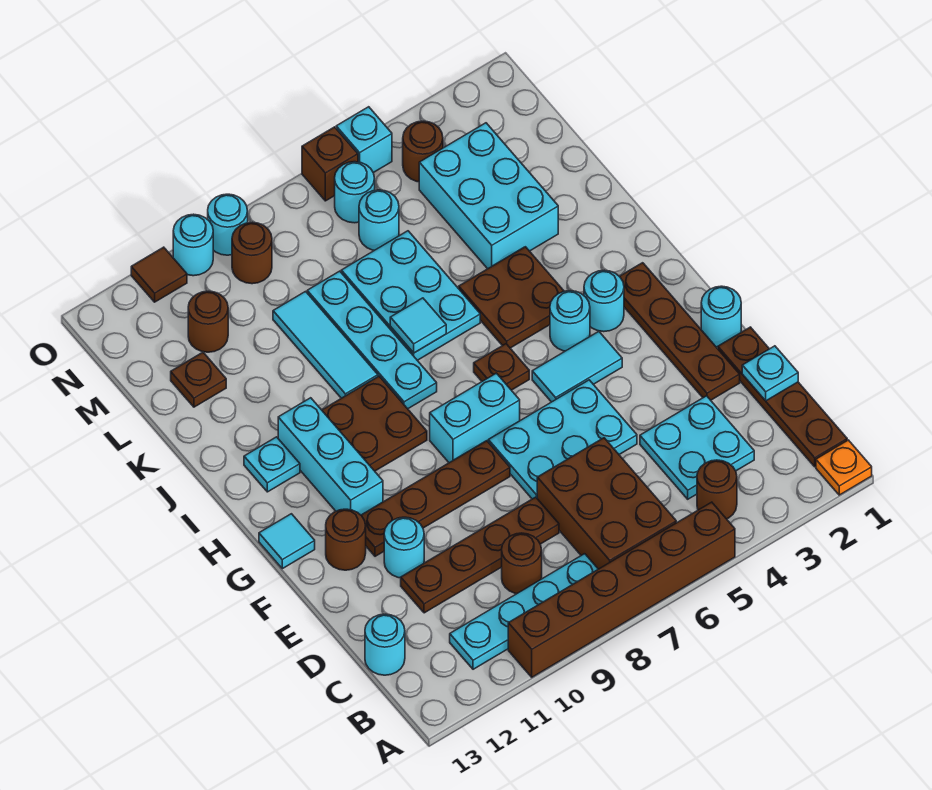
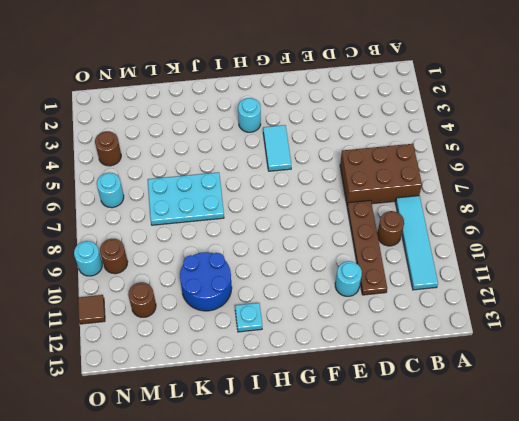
cyan 1x4 tile [396,196,438,290] -> cyan 1x4 plate [450,554,598,669]
blue 2x2 round brick [180,252,232,311] -> none
none -> orange 1x1 plate [816,440,872,495]
none -> brown 1x6 brick [508,502,735,677]
none -> brown 1x4 plate [718,327,847,467]
none -> brown 1x1 round brick [697,460,737,519]

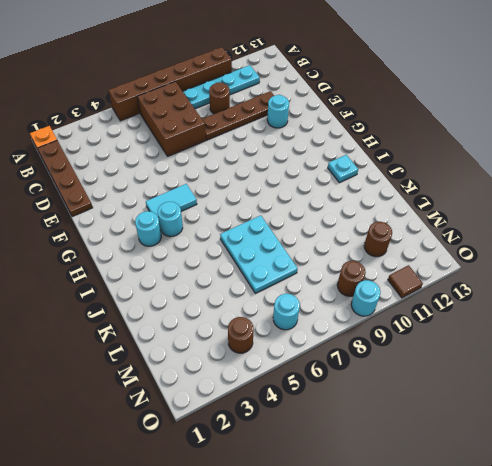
none -> brown 1x1 round brick [697,460,737,519]
none -> cyan 2x2 plate [640,396,754,499]
none -> cyan 1x1 round brick [365,614,405,675]
none -> brown 1x4 plate [619,263,740,400]

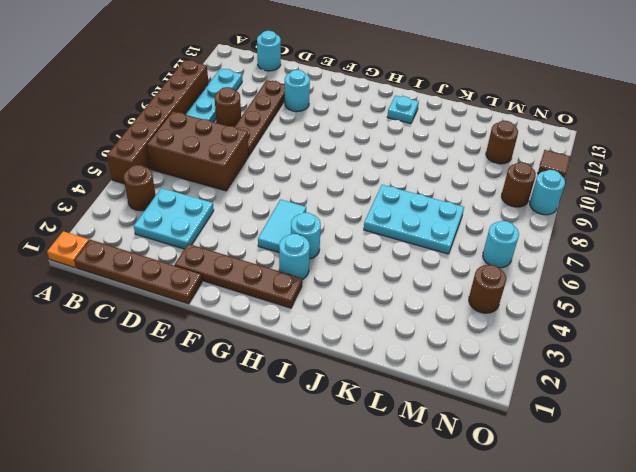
none -> cyan 2x3 plate [488,380,637,499]
none -> cyan 1x1 round brick [701,286,741,347]
none -> brown 1x4 plate [361,441,510,556]
none -> brown 1x1 round brick [326,509,366,570]

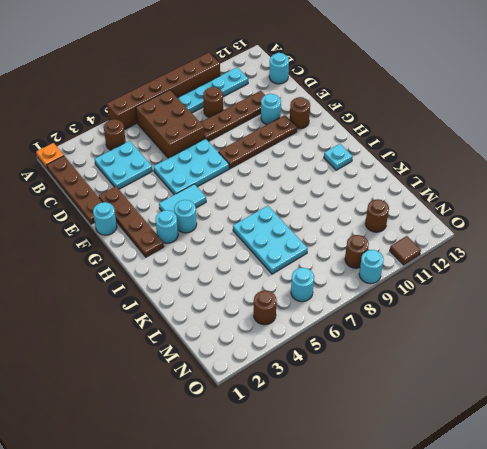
none -> cyan 1x2 brick [430,373,520,463]
none -> cyan 1x3 brick [278,398,383,515]
none -> cyan 1x1 tile [259,514,315,569]
none -> brown 1x1 plate [474,344,529,390]

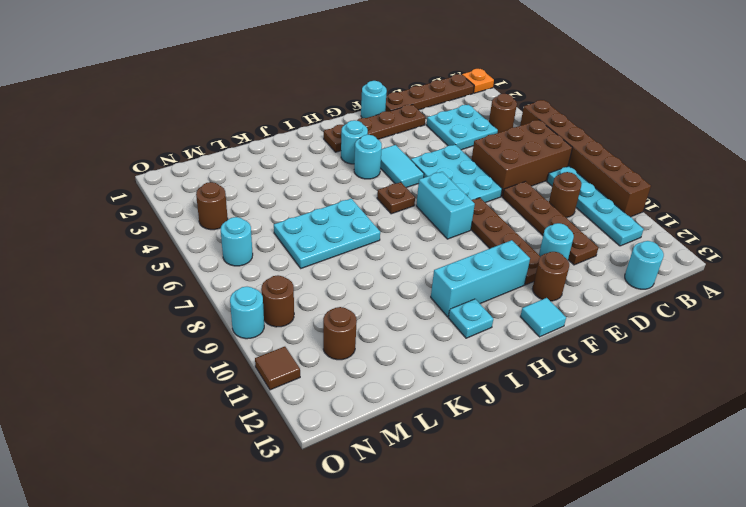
none -> brown 2x2 plate [322,376,427,471]
none -> brown 2x2 plate [459,247,564,348]
none -> cyan 1x4 plate [307,271,437,409]
none -> cyan 1x3 tile [273,292,378,398]

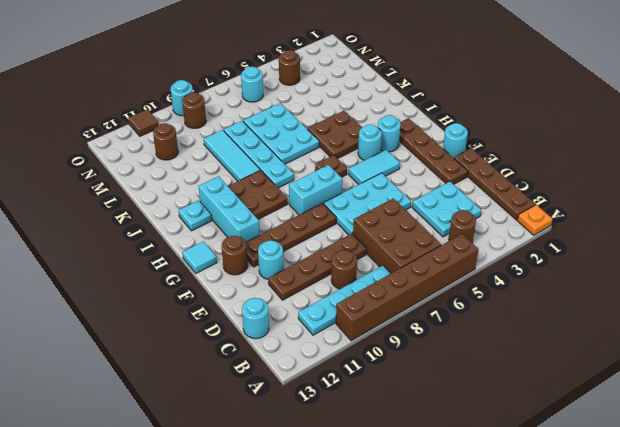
none -> cyan 2x3 brick [419,123,558,269]
none -> brown 1x1 plate [171,352,226,407]
none -> cyan 1x1 round brick [359,190,399,250]
none -> cyan 1x1 brick [336,107,392,173]

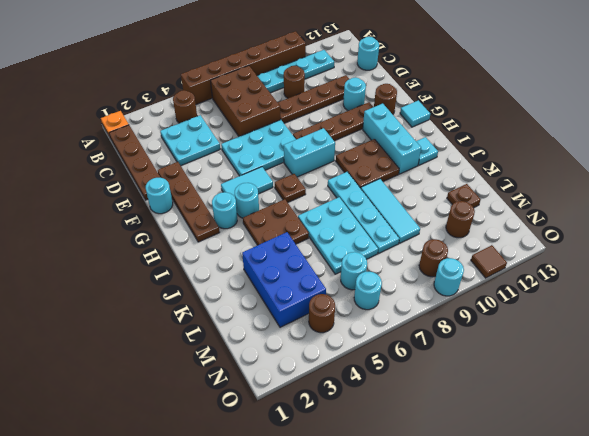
blue 2x3 brick [242,232,326,327] -> cyan 2x3 brick [419,123,558,269]
none -> cyan 1x1 brick [336,107,392,173]
none -> brown 1x1 brick [302,127,358,201]
none -> cyan 1x1 round brick [173,214,213,276]
none -> cyan 1x1 plate [742,346,798,401]

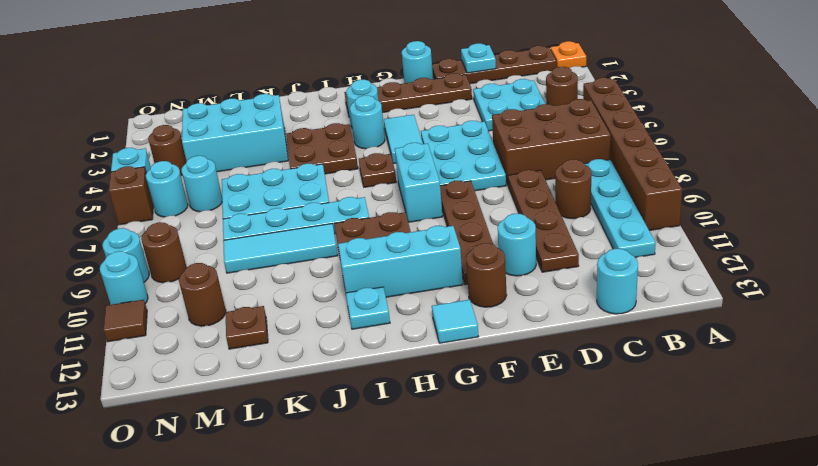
none -> cyan 1x1 tile [390,298,446,353]

